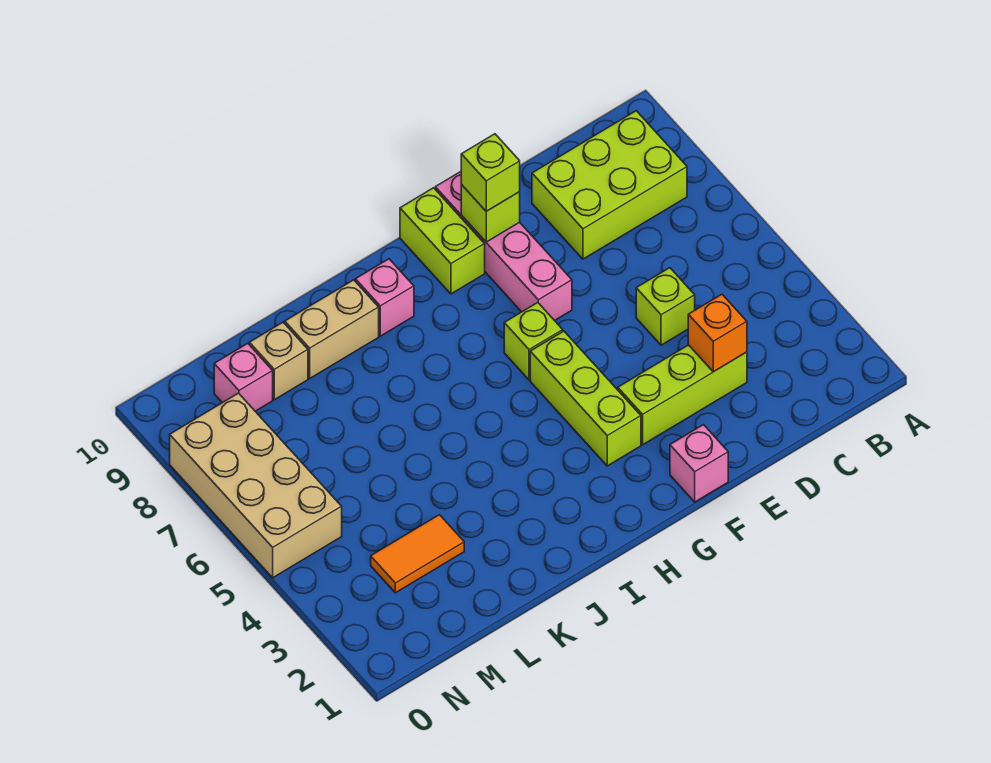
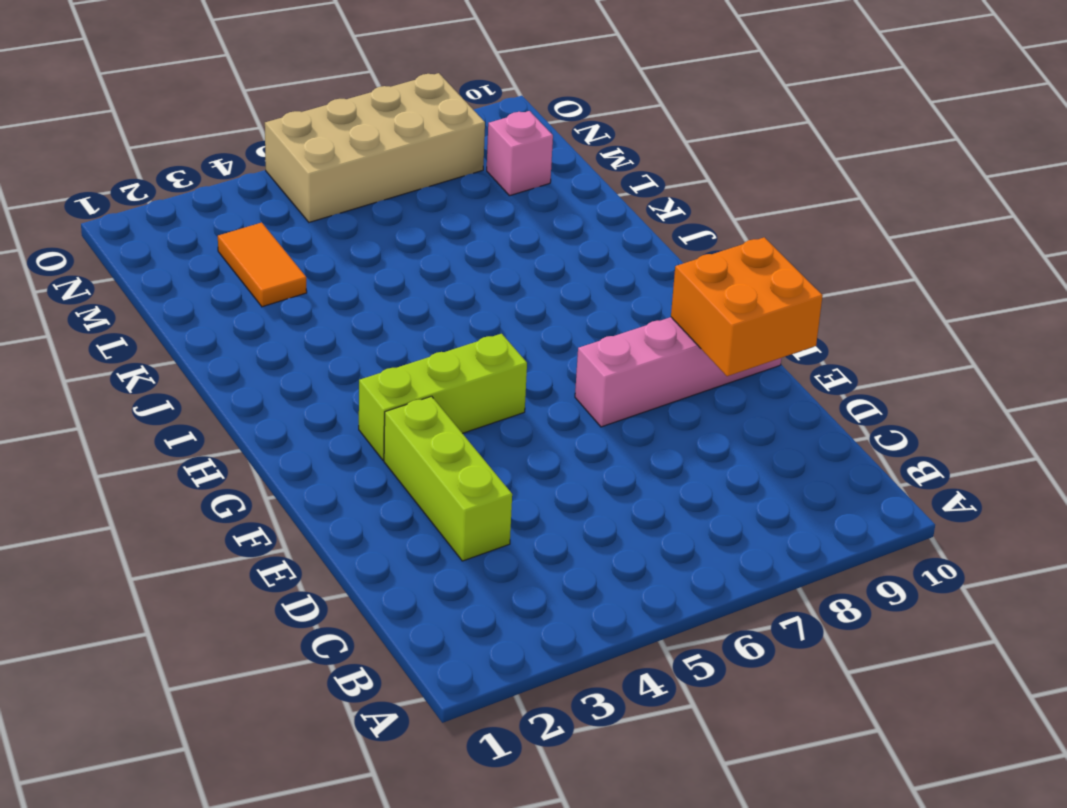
orange 2x2 brick [671,237,823,376] -> lime 1x1 brick [461,185,520,242]
none -> lime 2x3 brick [532,111,687,259]
none -> lime 1x1 brick [636,268,695,345]
none -> pink 1x1 brick [670,425,728,502]

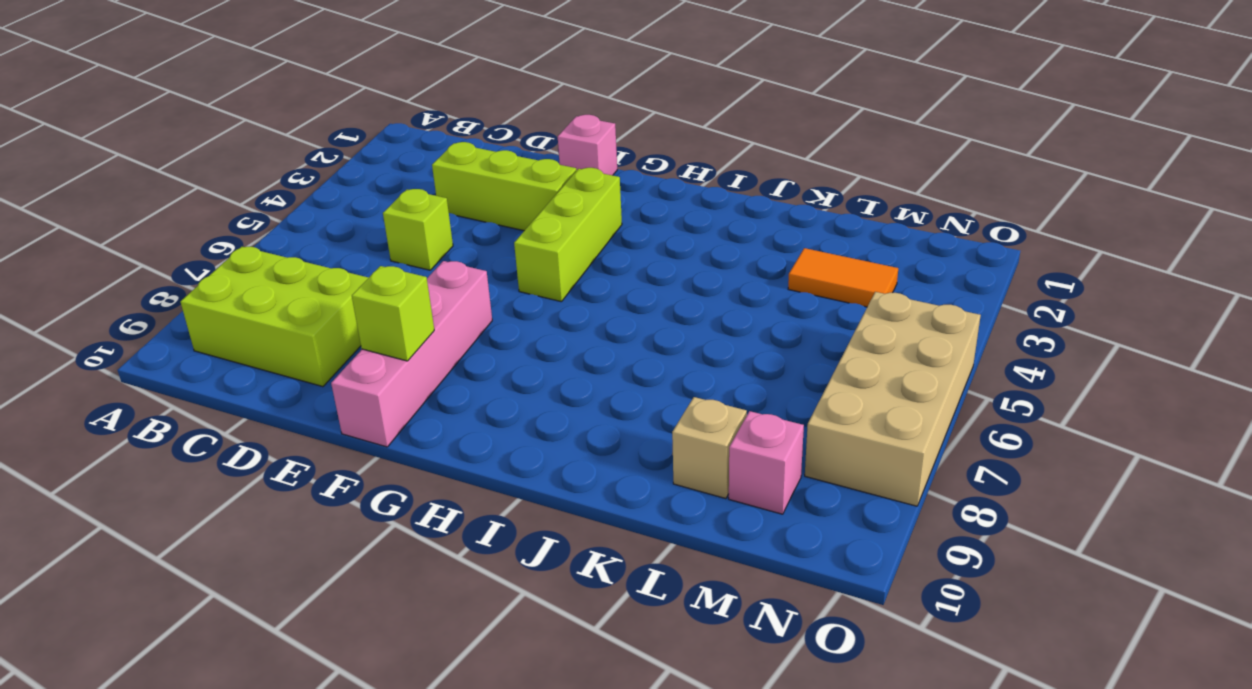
none -> lime 1x1 brick [504,303,563,380]
none -> lime 1x2 brick [400,188,485,294]
none -> pink 1x1 brick [355,259,414,336]

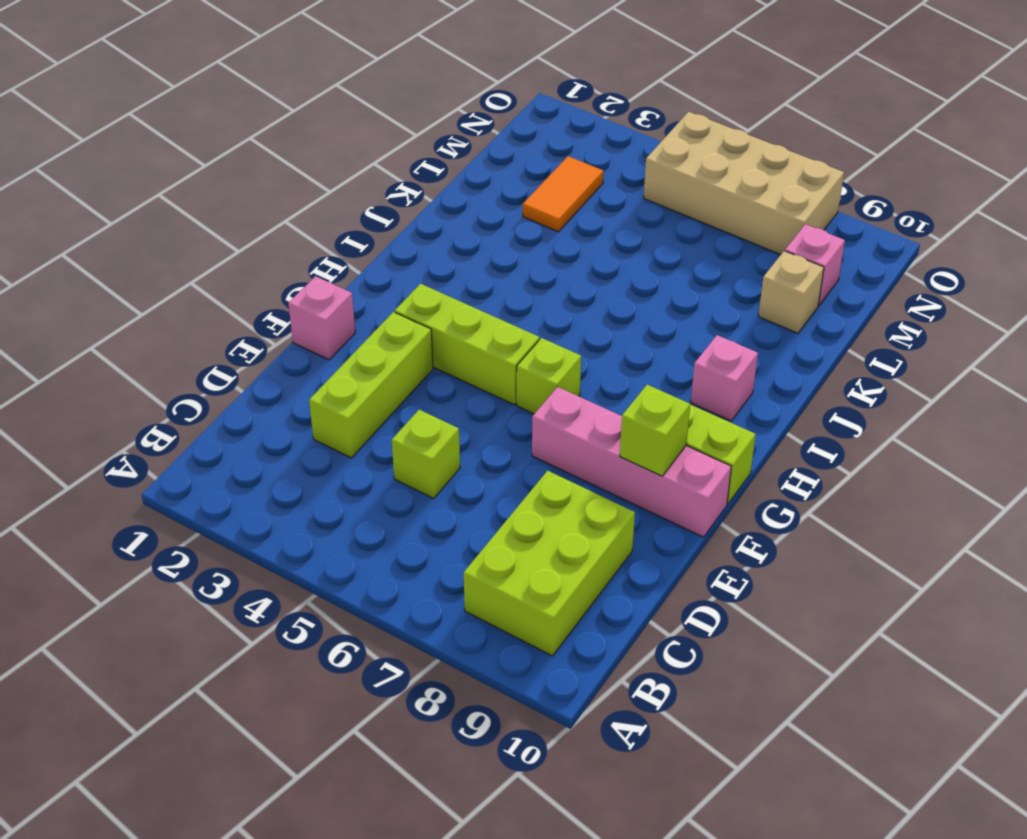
none -> tan 1x2 brick [285,280,379,378]
none -> orange 1x1 brick [688,294,747,372]
none -> lime 1x1 brick [461,134,520,211]

